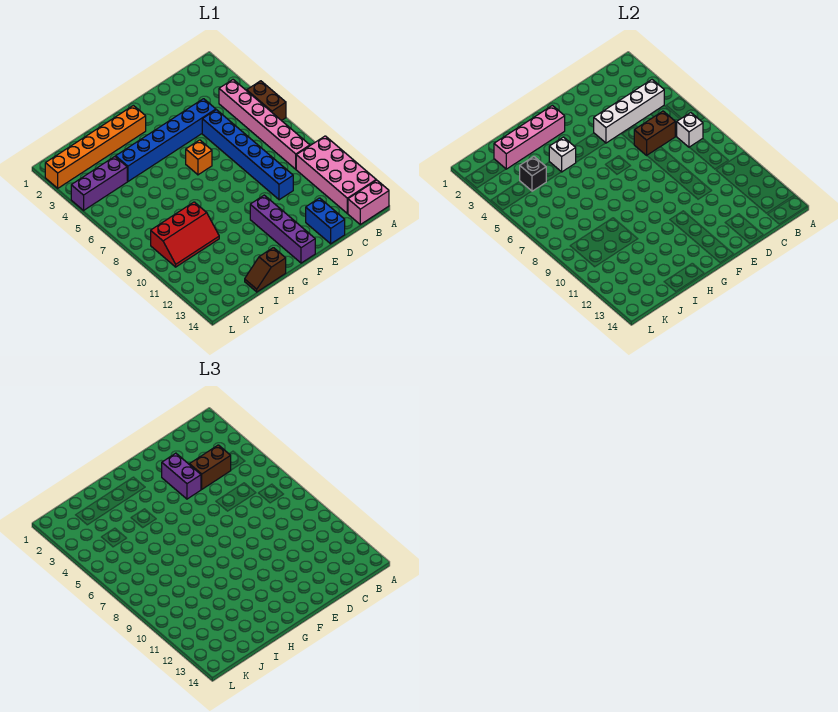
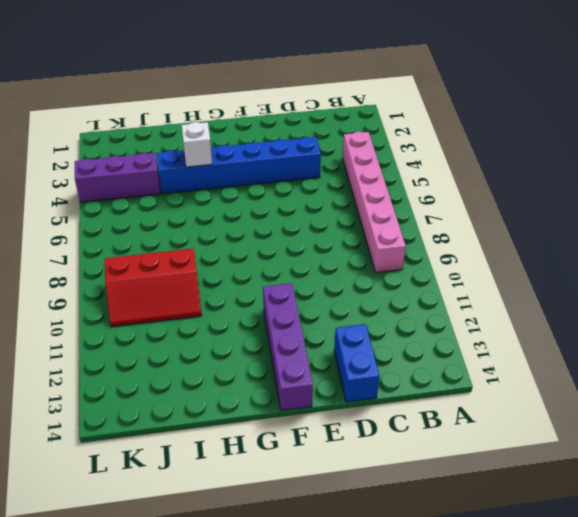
none -> brown 1x2 brick [247,81,286,121]
none -> pink 2x4 brick [296,136,376,213]
none -> pink 1x2 brick [348,180,389,224]

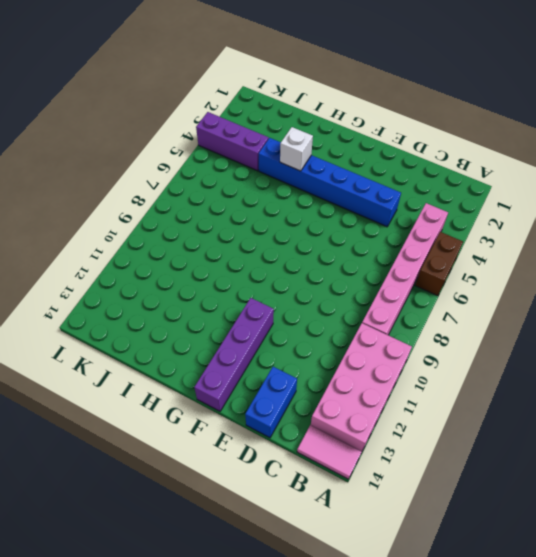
pink 1x2 tile [297,425,362,479] -> pink 1x2 brick [348,180,389,224]
none -> blue 1x6 brick [202,110,293,200]
none -> orange 1x1 brick [186,140,212,175]
none -> orange 1x6 brick [45,105,146,188]

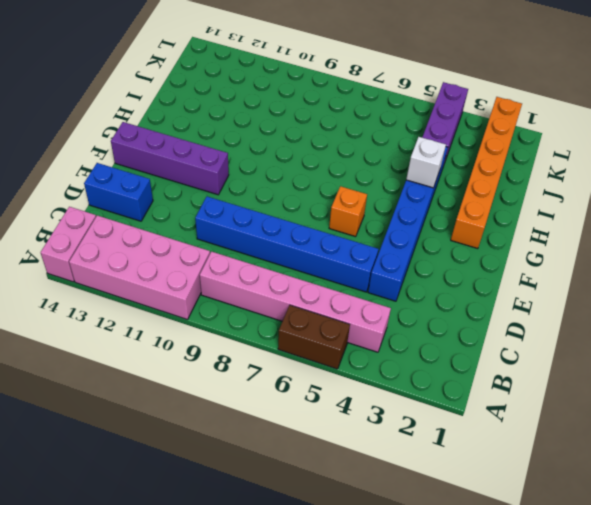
none -> brown 1x2 slope [245,248,286,292]
none -> red 2x3 slope [151,202,219,267]
none -> white 1x4 brick [594,80,664,143]

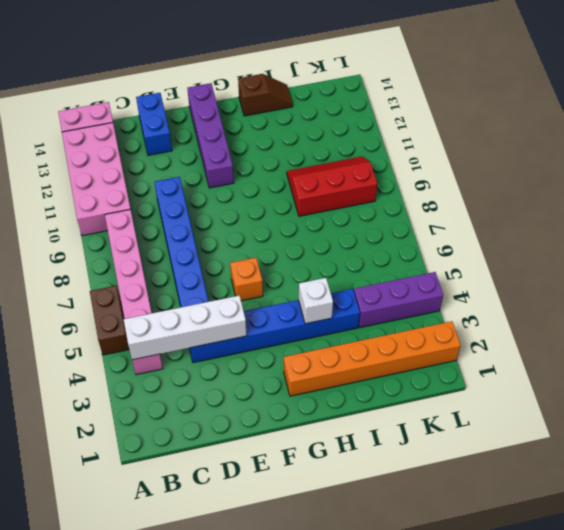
none -> white 1x1 brick [677,113,703,147]
none -> brown 1x2 brick [634,111,675,155]
none -> pink 1x4 brick [494,105,565,169]

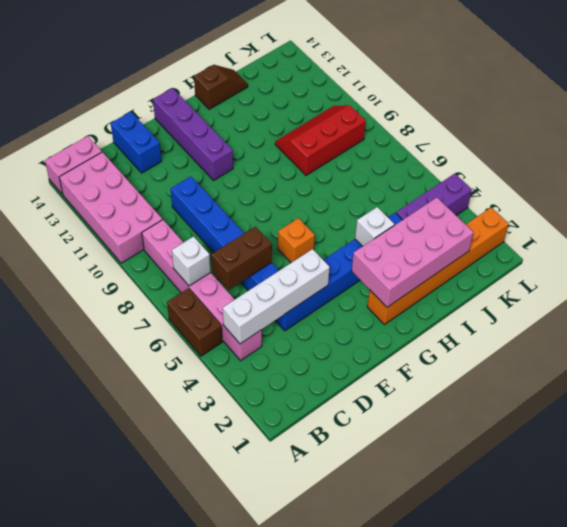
pink 2x4 brick [352,198,474,307] -> pink 1x4 brick [494,105,565,169]
none -> black 1x1 brick [520,157,546,191]
none -> brown 1x2 brick [189,445,231,489]
none -> purple 1x2 brick [162,453,201,499]

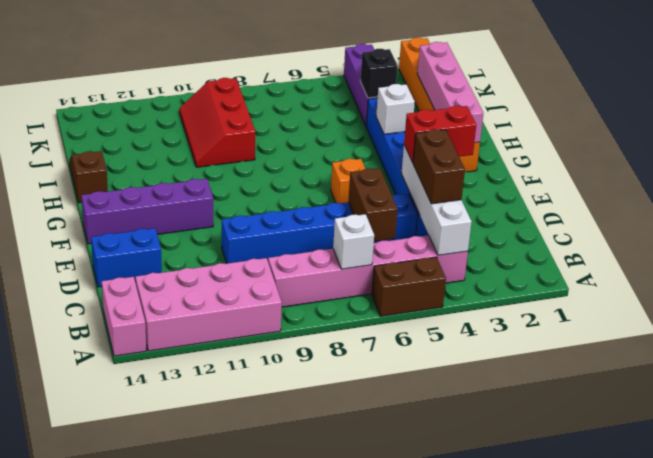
red 1x2 brick [404,106,476,162] -> purple 1x2 brick [162,453,201,499]

